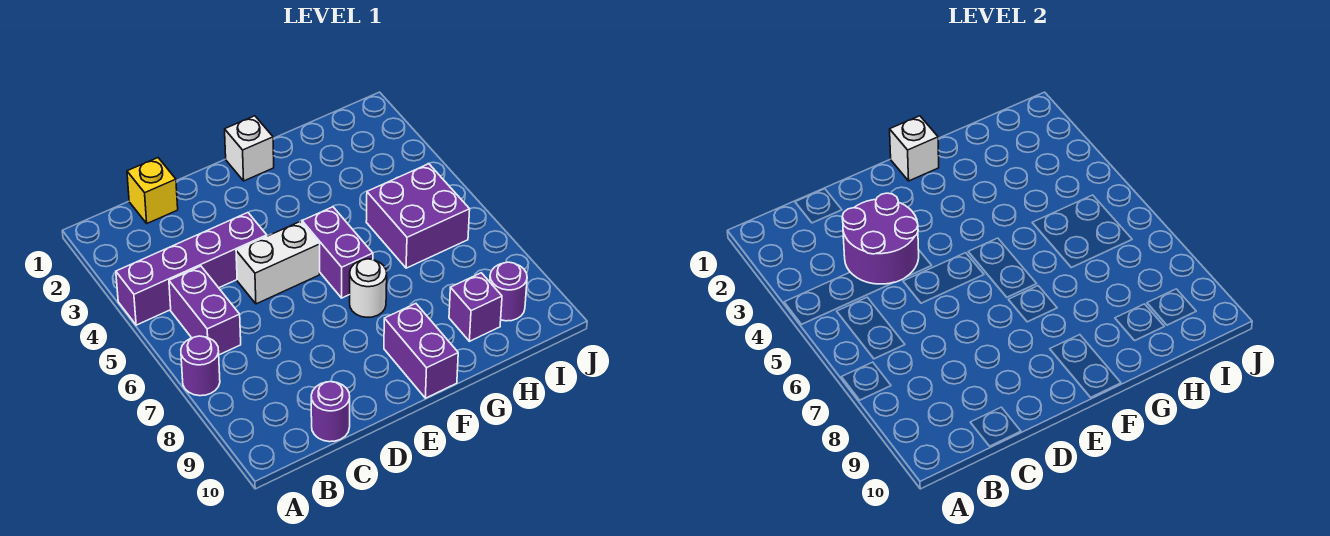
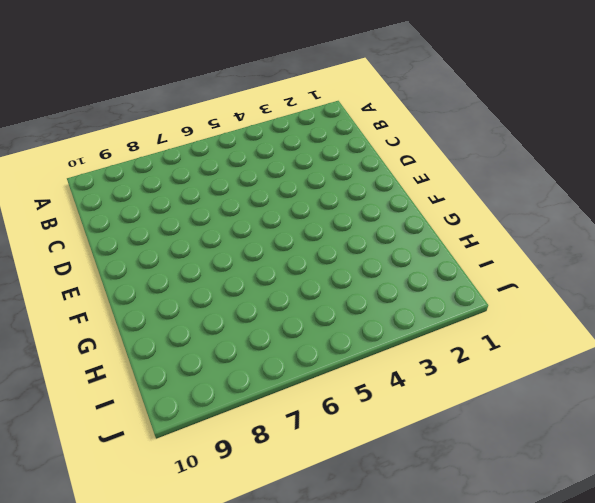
none -> purple 1x4 brick [116,213,267,325]
none -> purple 1x1 round brick [181,336,220,396]
none -> purple 1x2 brick [169,266,241,355]

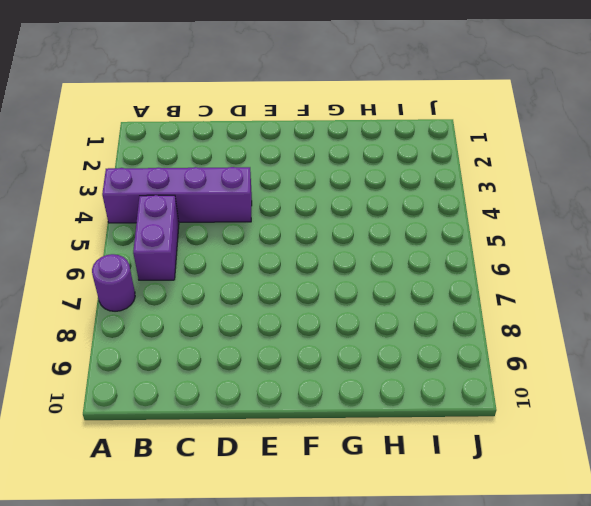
none -> yellow 1x1 brick [127,158,178,223]
none -> purple 1x1 round brick [311,382,350,442]
none -> white 1x2 brick [236,221,320,304]

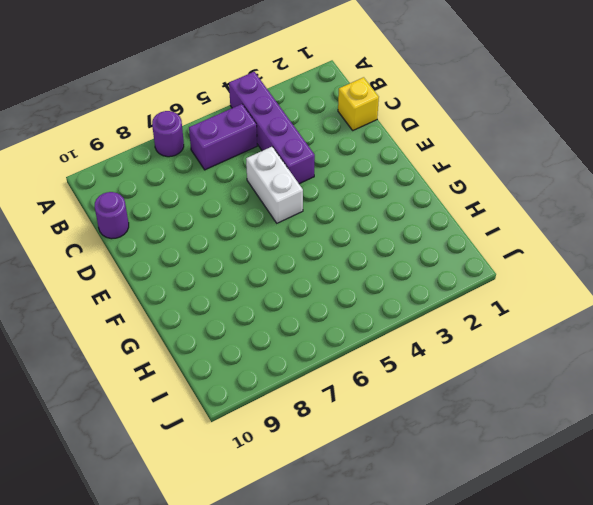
none -> white 1x1 brick [225,116,274,181]
none -> purple 1x2 brick [302,207,373,298]
none -> white 1x1 round brick [350,259,387,317]

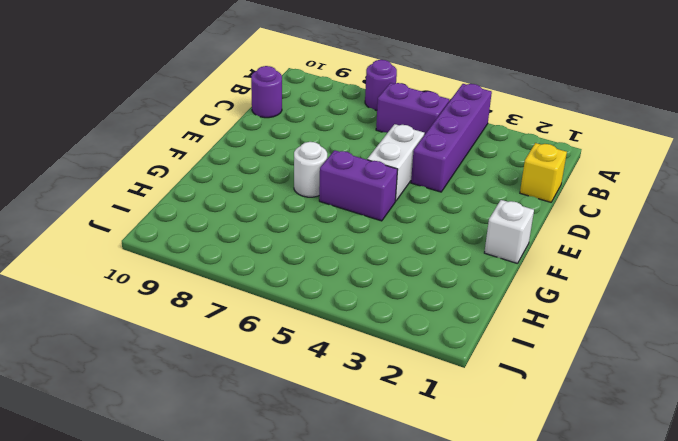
none -> purple 1x2 brick [384,304,458,398]
none -> purple 2x2 brick [366,164,470,268]
none -> purple 1x1 brick [449,273,502,341]

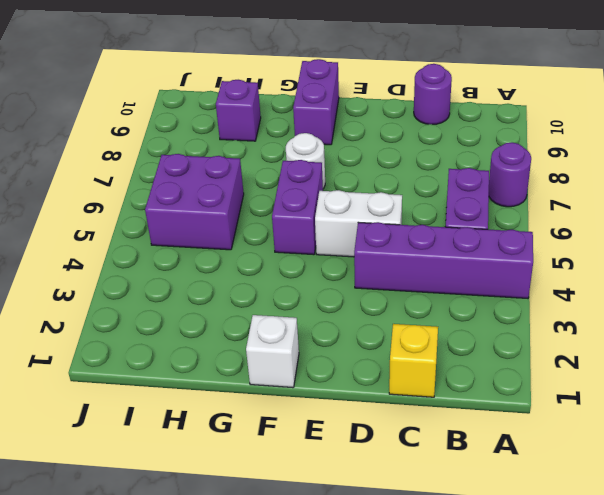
none -> purple 1x1 round brick [490,262,527,321]
none -> purple 2x2 round brick [842,193,919,284]
none -> white 1x1 brick [890,116,939,181]

